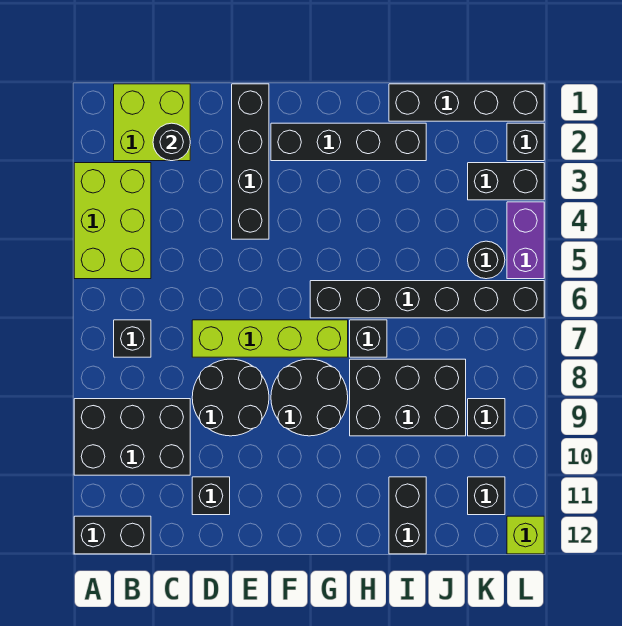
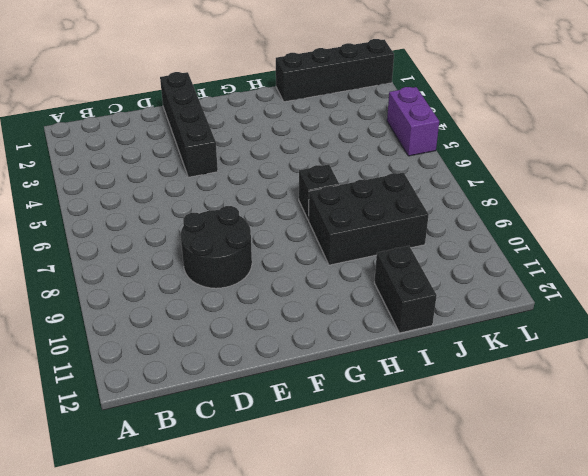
none -> lime 2x3 brick [74,163,151,279]
none -> black 2x3 brick [74,399,190,475]
none -> black 1x2 brick [74,516,151,554]

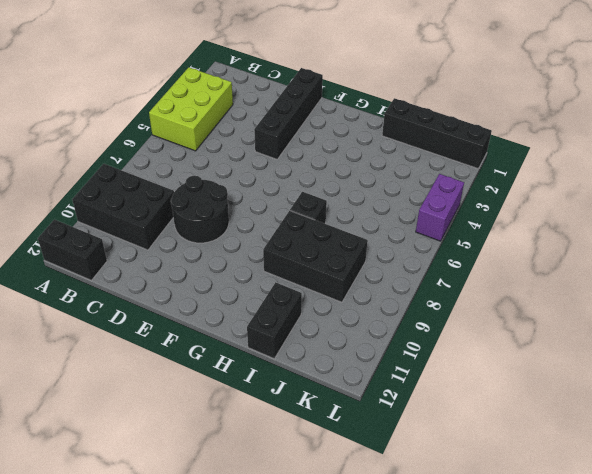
none -> lime 2x2 brick [114,84,190,161]
none -> black 1x1 brick [114,320,151,357]
none -> lime 1x4 brick [192,320,348,357]

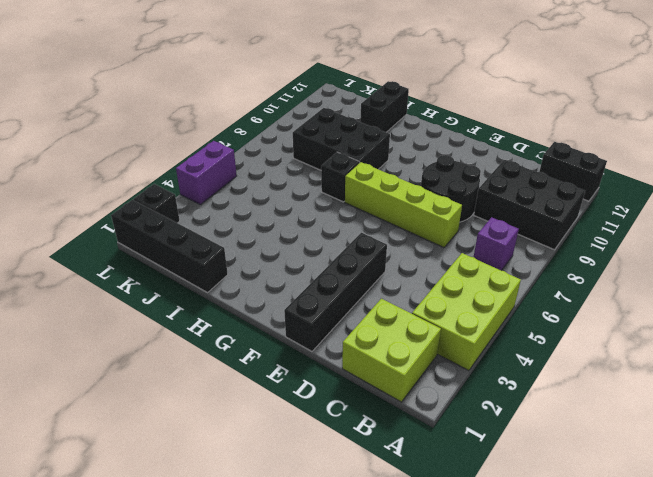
purple 1x1 brick [474,217,519,270] -> black 1x1 brick [114,320,151,357]
none -> black 1x1 brick [192,477,230,515]
none -> black 1x4 brick [271,123,426,161]
none -> black 2x2 round brick [271,359,348,436]

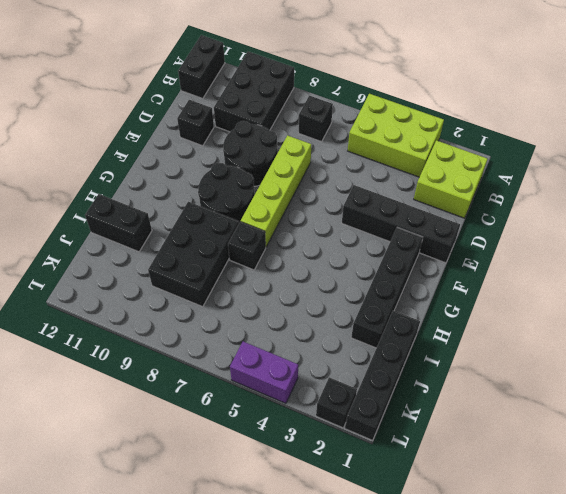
none -> black 1x6 brick [310,281,544,318]
none -> black 1x2 brick [468,163,544,200]
none -> black 1x1 round brick [468,241,505,279]

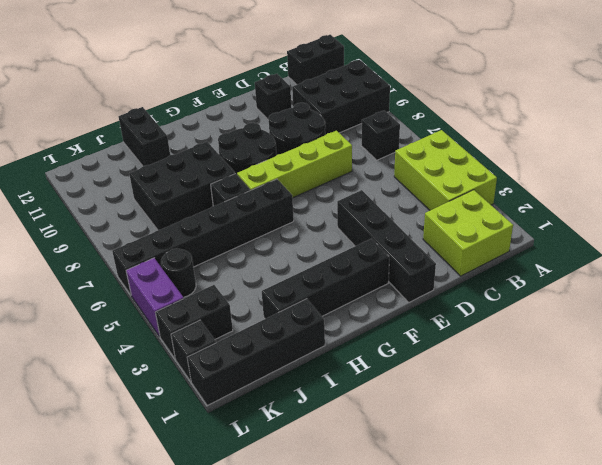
none -> black 1x1 brick [468,399,505,436]
none -> black 1x1 brick [468,477,505,515]
none -> lime 1x1 brick [507,516,544,554]

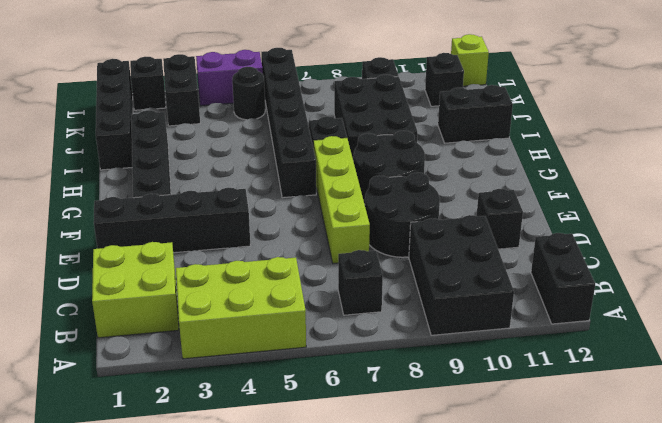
none -> black 1x1 round brick [153,123,190,161]

